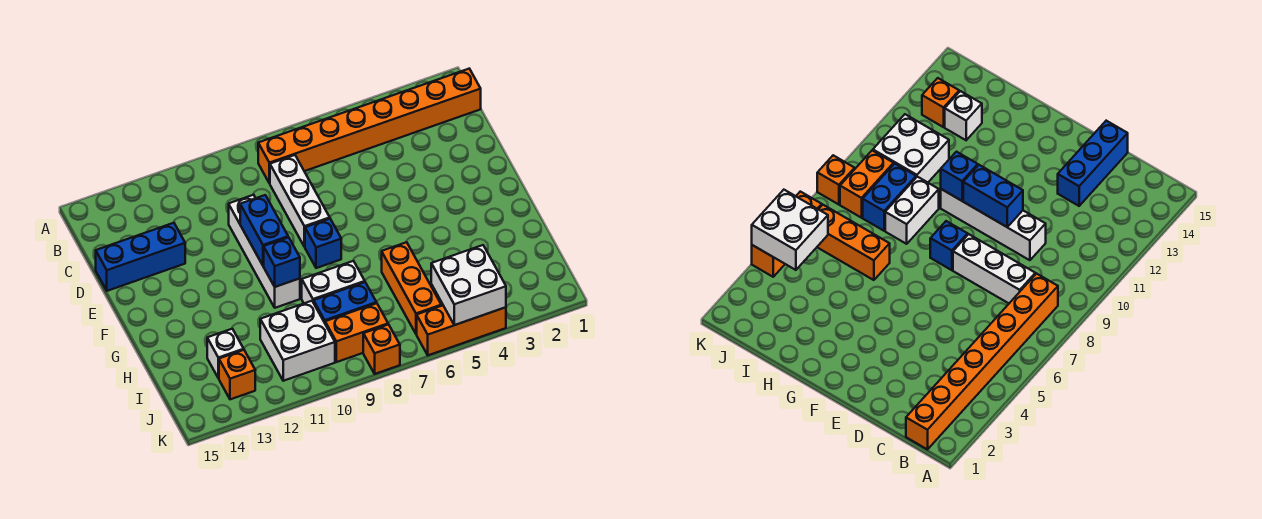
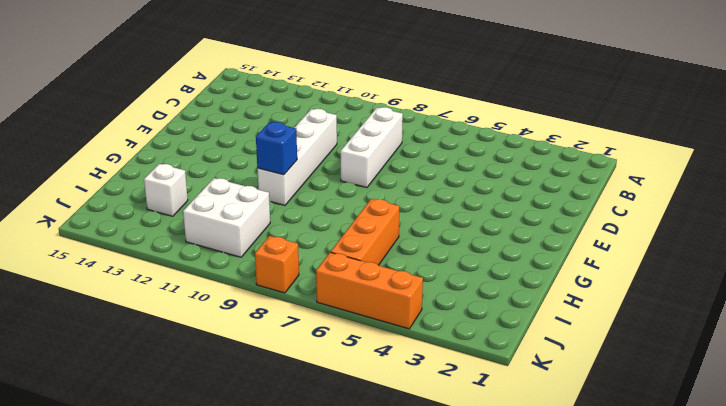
none -> orange 1x8 brick [258,69,481,183]
none -> blue 1x3 brick [96,223,185,291]
none -> blue 1x1 brick [305,219,341,268]

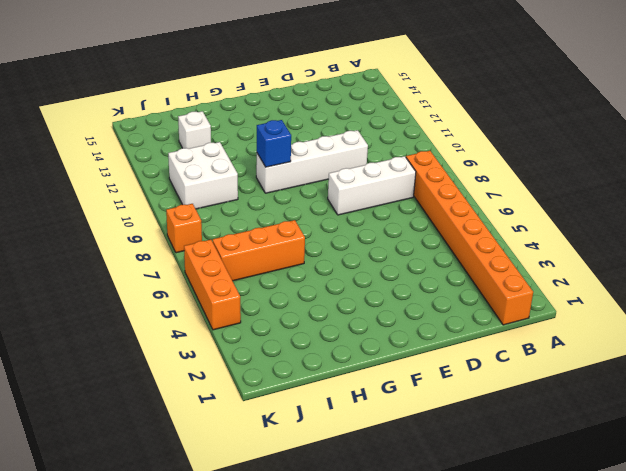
none -> blue 1x3 brick [96,223,185,291]
none -> blue 1x1 brick [305,219,341,268]
none -> white 1x2 brick [302,261,365,303]

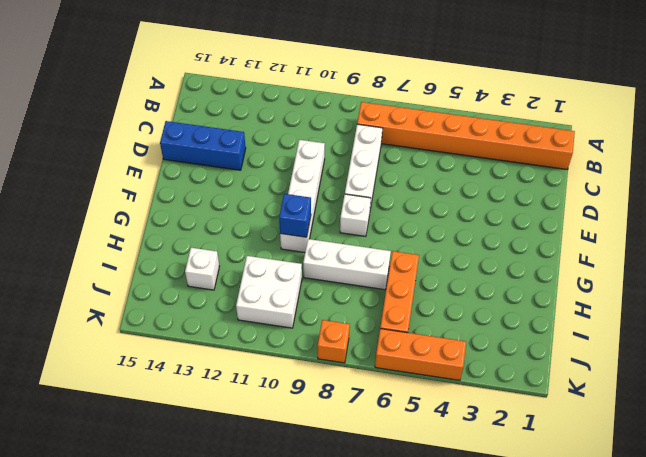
white 1x1 brick [340,194,371,236] -> blue 1x1 brick [305,219,341,268]
white 1x3 brick [303,239,391,290] -> white 1x2 brick [302,261,365,303]
none -> blue 1x2 brick [314,282,376,323]
none -> orange 1x2 brick [325,303,388,362]
none -> orange 1x1 brick [219,350,255,399]

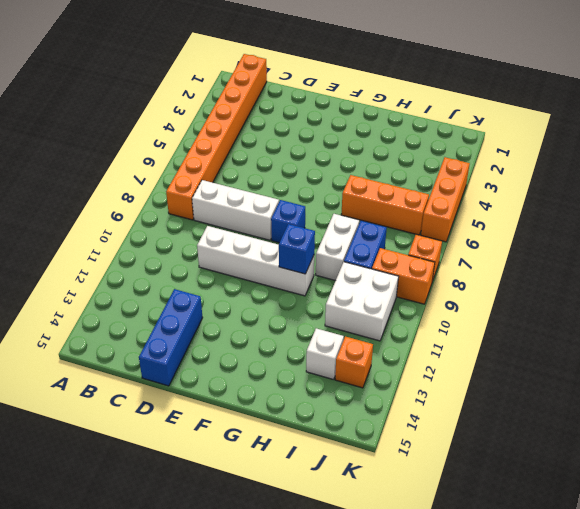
orange 1x2 brick [372,248,435,304] -> orange 1x2 brick turned to [325,303,388,362]
none -> blue 1x2 brick [240,195,288,266]
none -> white 2x2 brick [431,245,506,325]

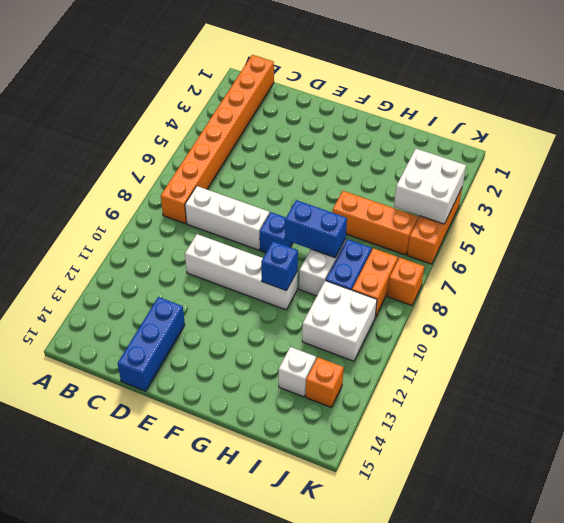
blue 1x2 brick [285,200,347,258] -> blue 1x2 brick moved to [240,195,288,266]

